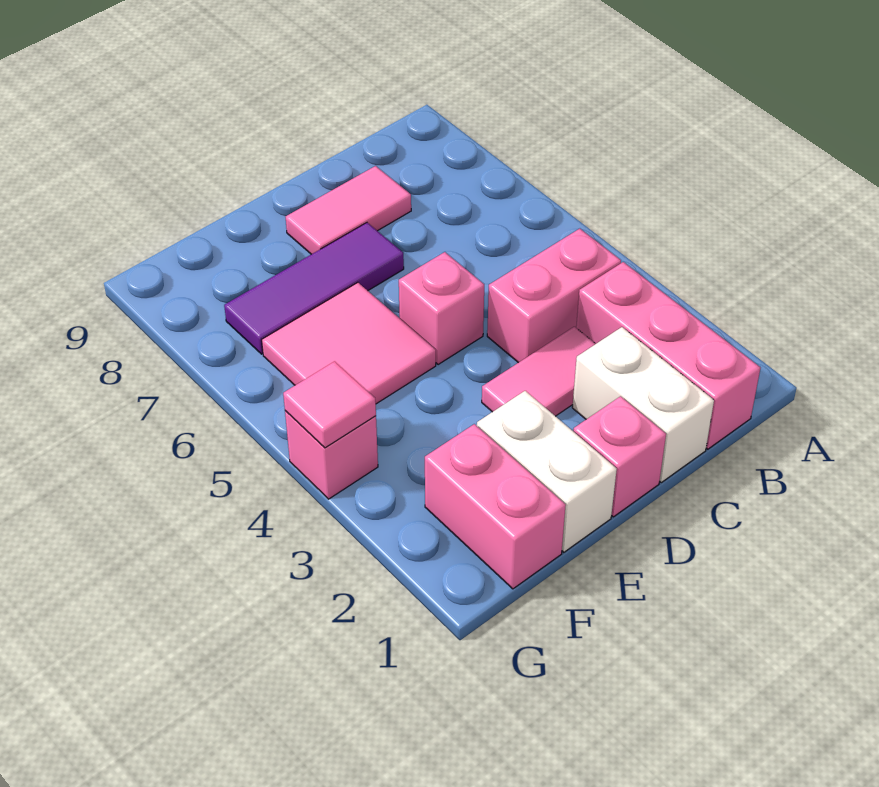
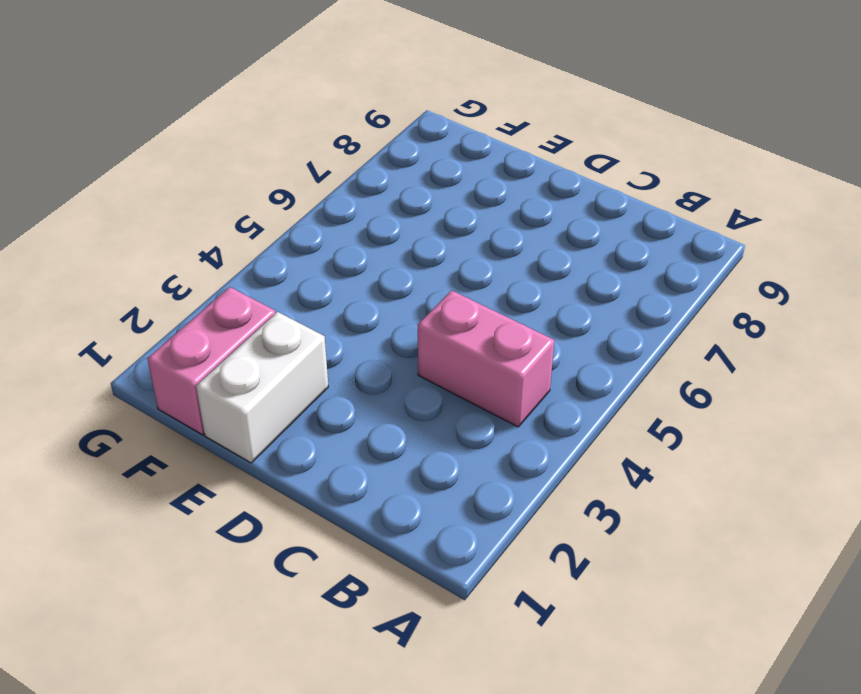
none -> pink 1x3 brick [576,262,760,449]
none -> white 1x2 brick [572,327,714,482]
none -> pink 1x2 tile [482,327,595,416]

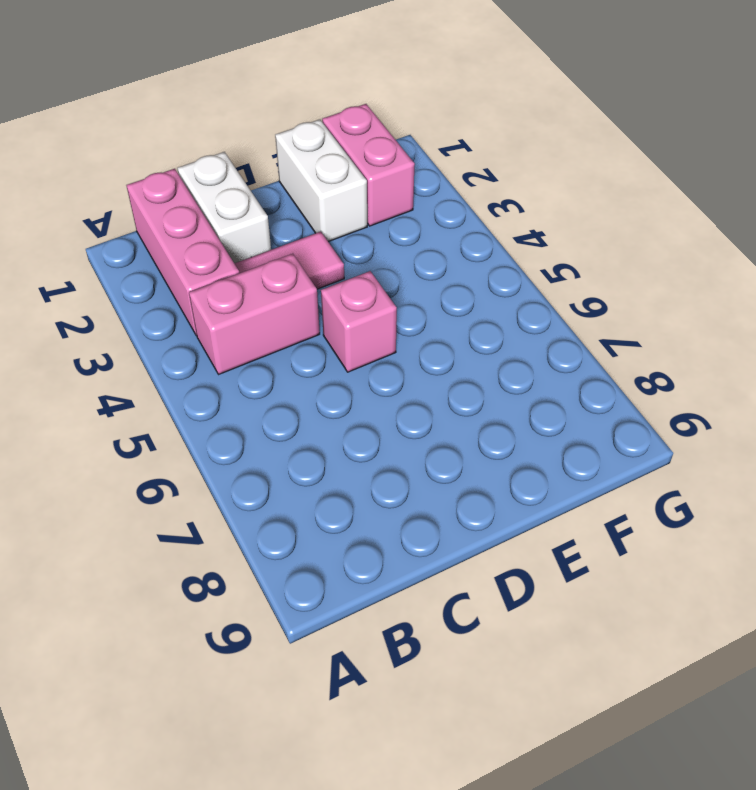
none -> pink 1x2 tile [286,166,411,254]
none -> pink 1x1 brick [573,396,666,517]
none -> purple 1x3 tile [224,223,404,354]

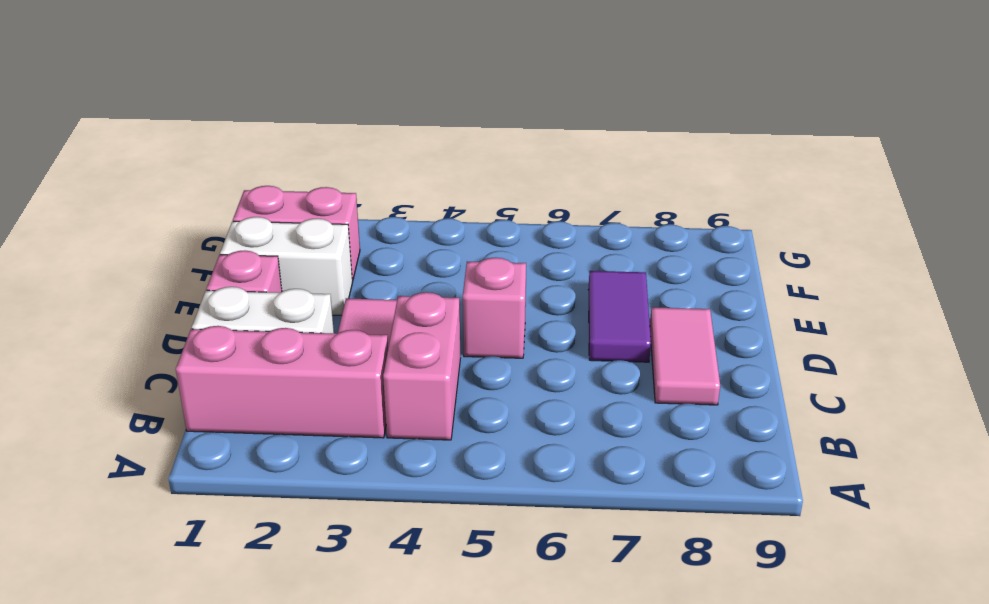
purple 1x2 tile [588,271,651,362] -> purple 1x3 tile [224,223,404,354]
none -> pink 2x2 tile [262,283,436,404]
none -> pink 1x1 brick [285,411,378,499]
none -> pink 1x1 tile [283,361,376,448]

